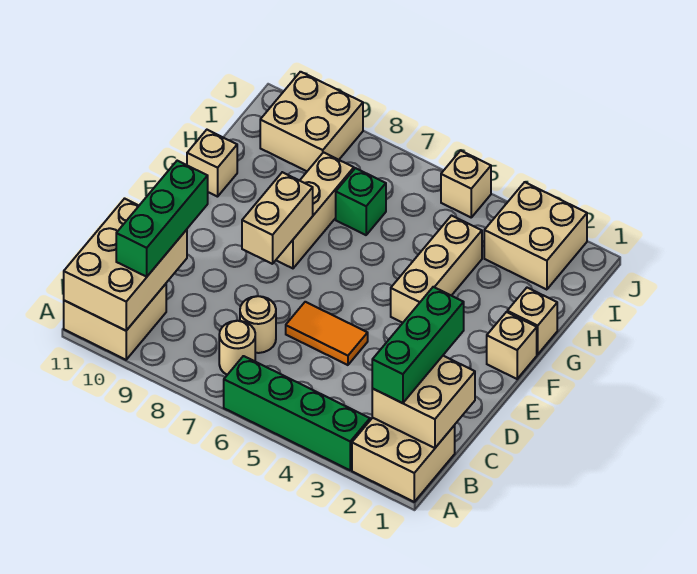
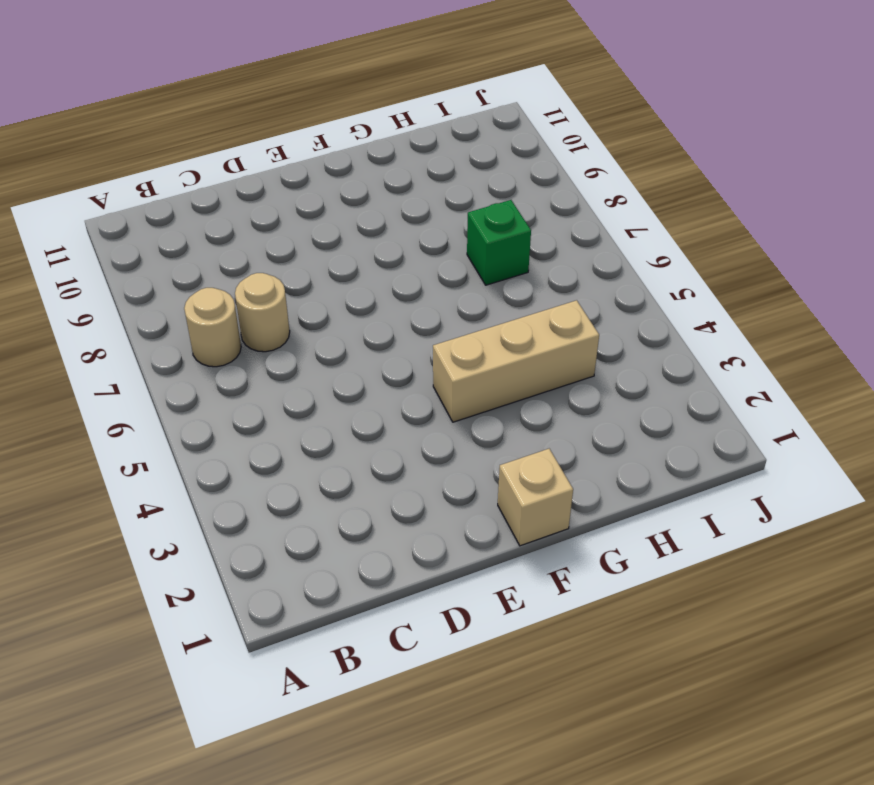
none -> tan 2x2 brick [352,418,455,502]
none -> green 1x4 brick [224,356,370,470]
none -> tan 2x2 brick [64,284,166,360]

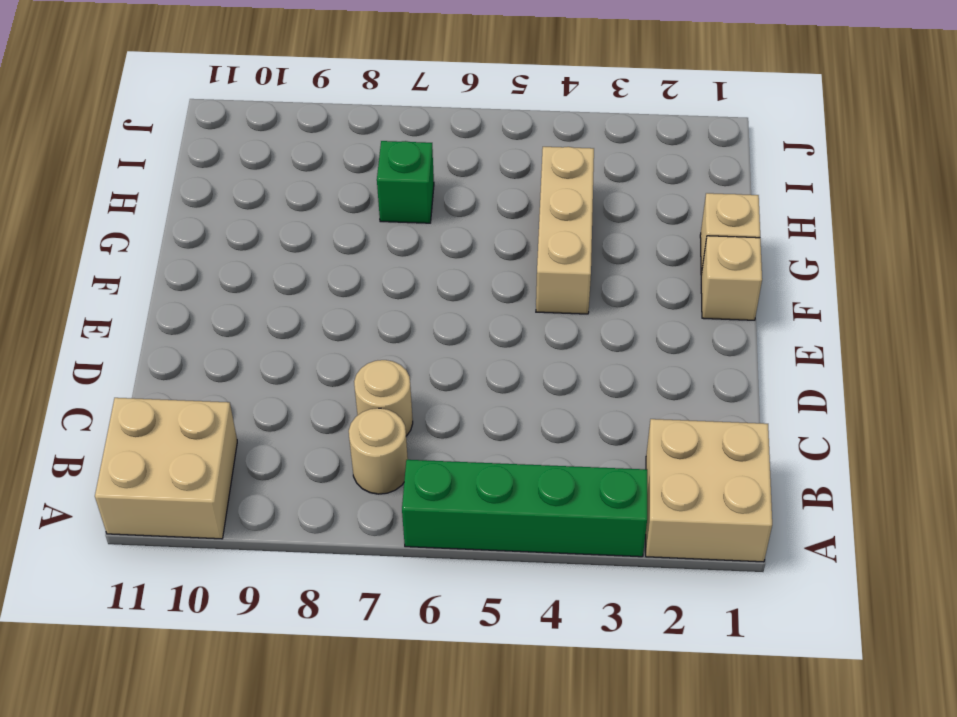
none -> orange 1x2 tile [286,302,368,365]
none -> tan 1x3 brick [276,152,354,268]
none -> tan 1x1 brick [187,130,237,197]

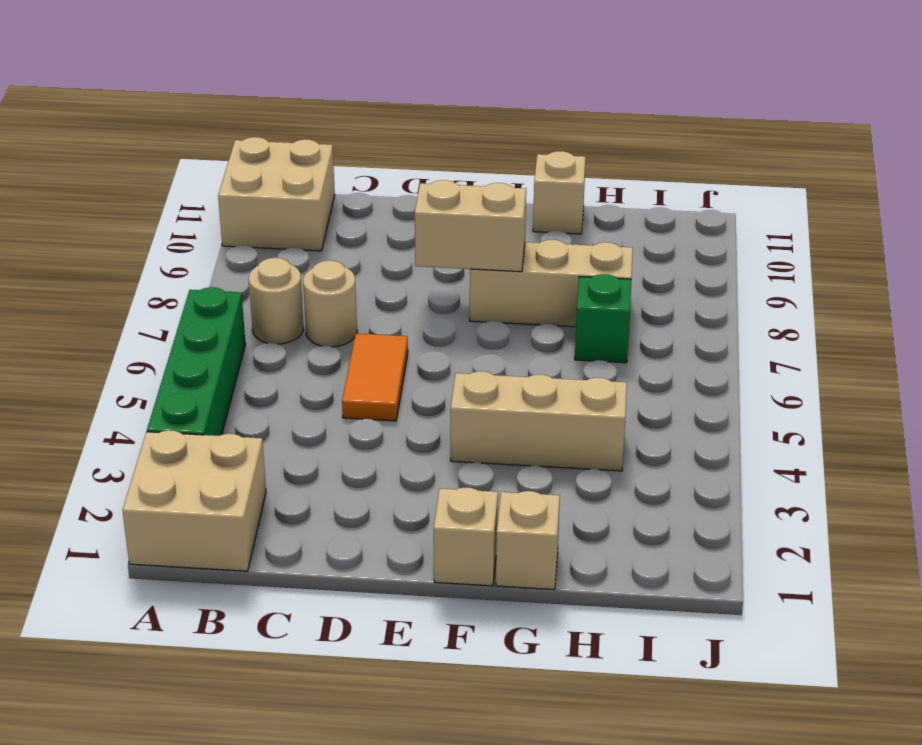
none -> tan 2x2 brick [484,182,587,290]
none -> tan 2x2 brick [260,72,363,171]
none -> tan 1x1 brick [441,151,491,217]

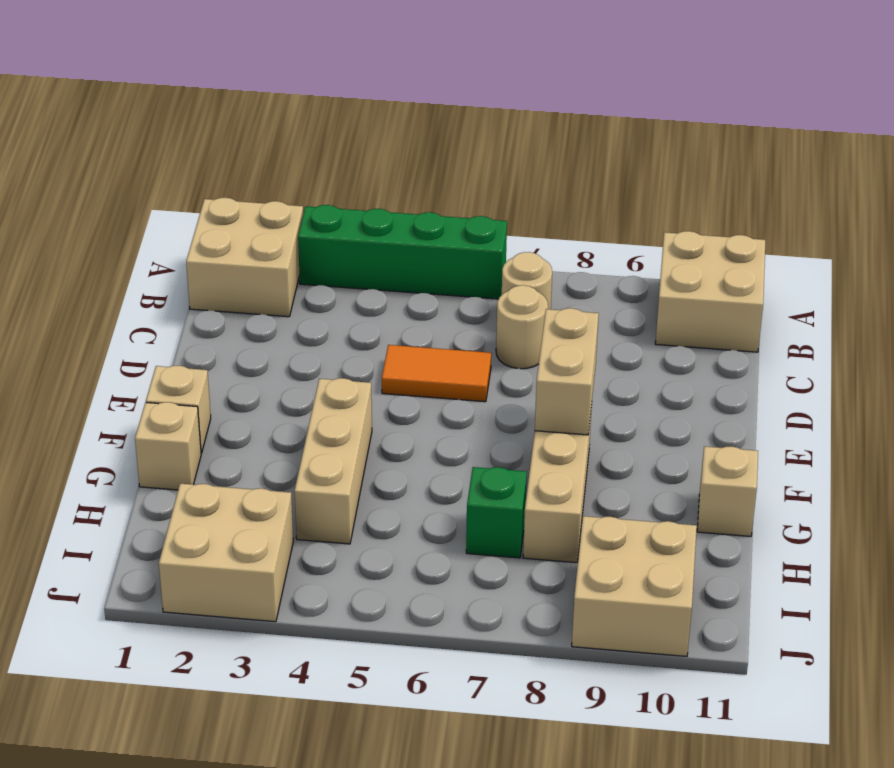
none -> tan 1x1 brick [441,151,491,217]
none -> tan 2x3 brick [64,199,187,331]
none -> tan 2x2 brick [372,356,475,448]

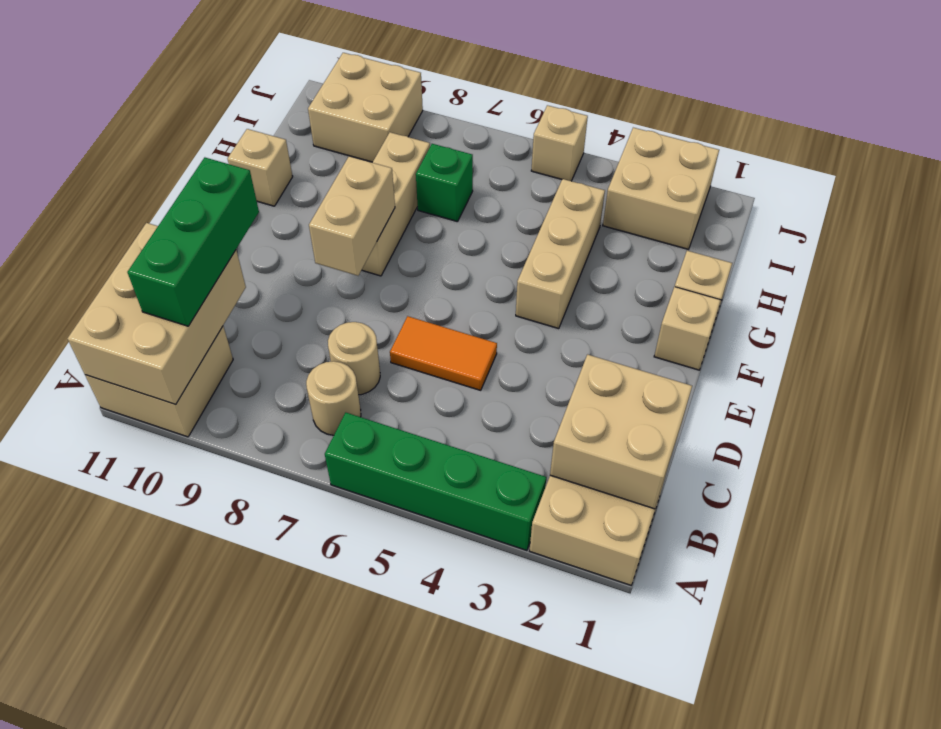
none -> green 1x3 brick [372,287,464,403]

